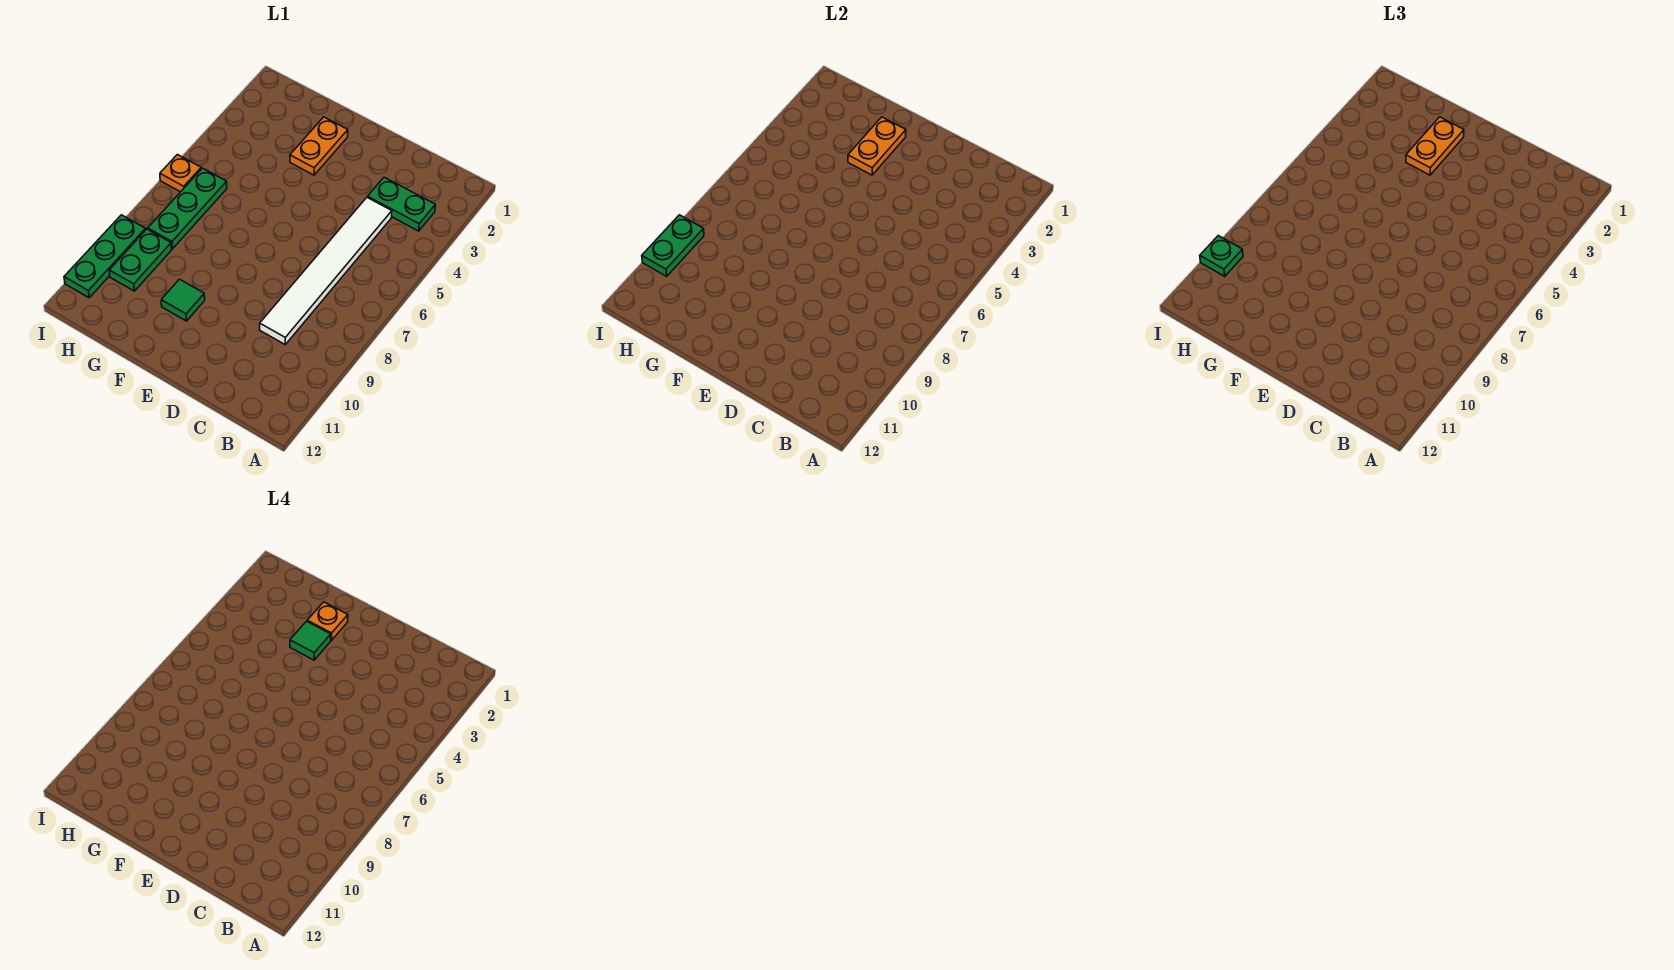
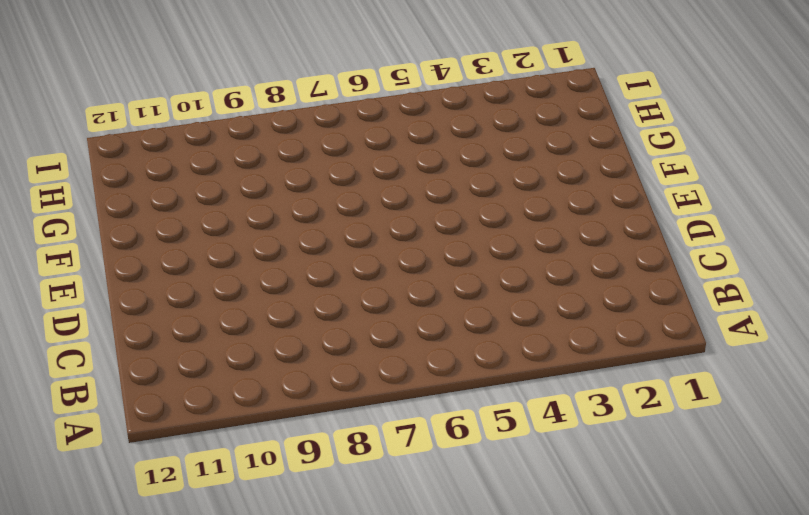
none -> green 1x2 plate [368,177,435,231]
none -> white 1x6 tile [260,197,392,344]
none -> orange 1x2 plate [290,117,348,175]

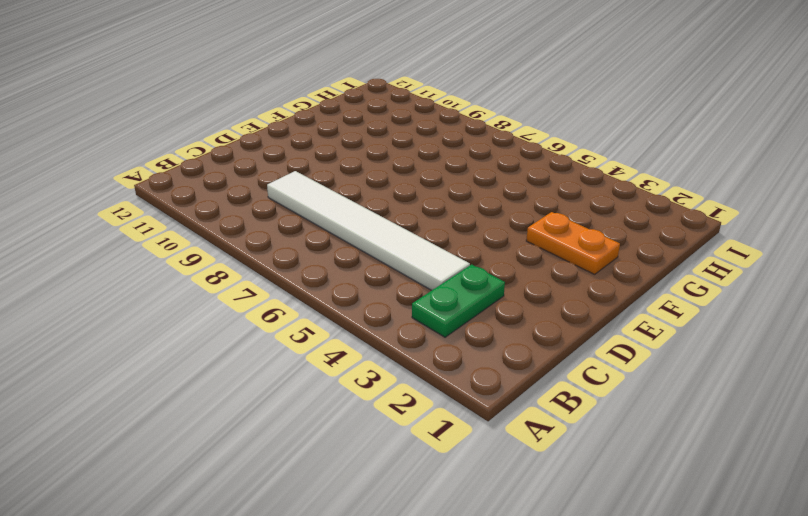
none -> green 1x1 tile [161,279,205,321]
none -> green 1x3 plate [148,168,227,249]
none -> green 1x2 plate [109,229,172,291]

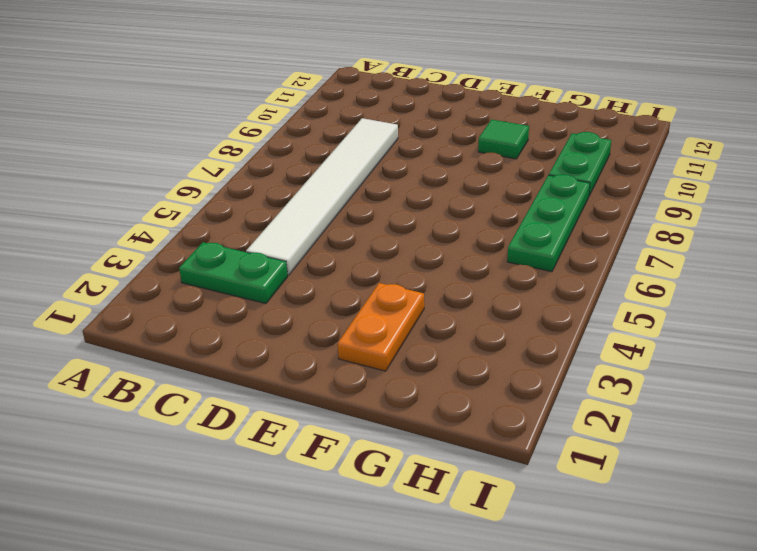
none -> orange 1x1 plate [160,155,201,192]
none -> green 1x3 plate [64,215,146,298]
none -> orange 1x2 plate [848,117,906,175]

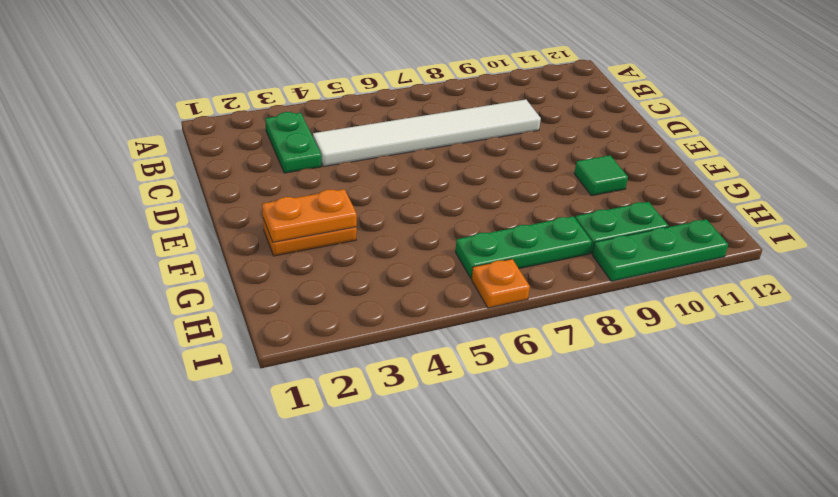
none -> green 1x2 plate [642,215,704,276]
none -> orange 1x2 plate [1406,117,1464,175]
none -> green 1x1 plate [1200,236,1243,276]

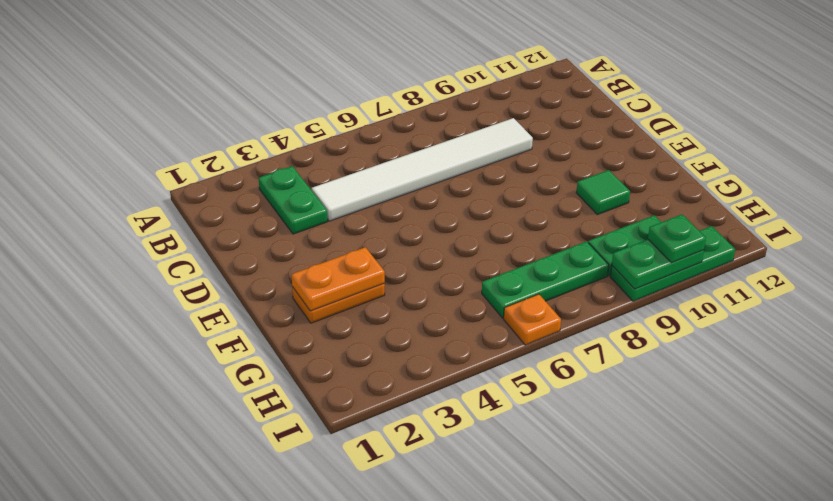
none -> orange 1x2 plate [1406,117,1464,175]
none -> orange 1x1 plate [307,602,348,640]
none -> green 1x1 tile [290,621,331,660]

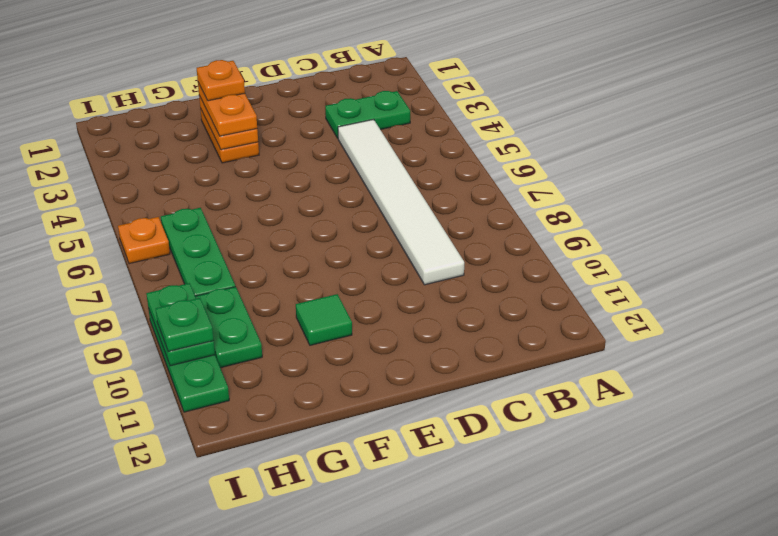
none -> green 1x1 tile [290,621,331,660]

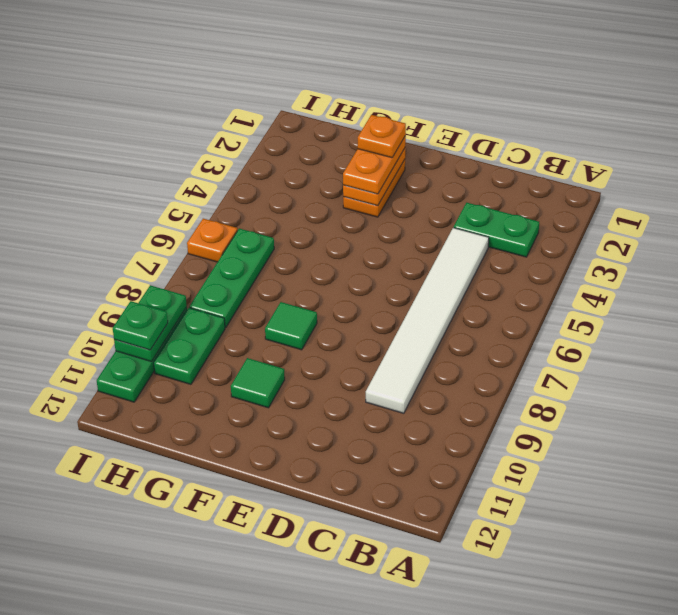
green 1x1 tile [265,302,317,350] -> green 1x1 tile moved to [290,621,331,660]

